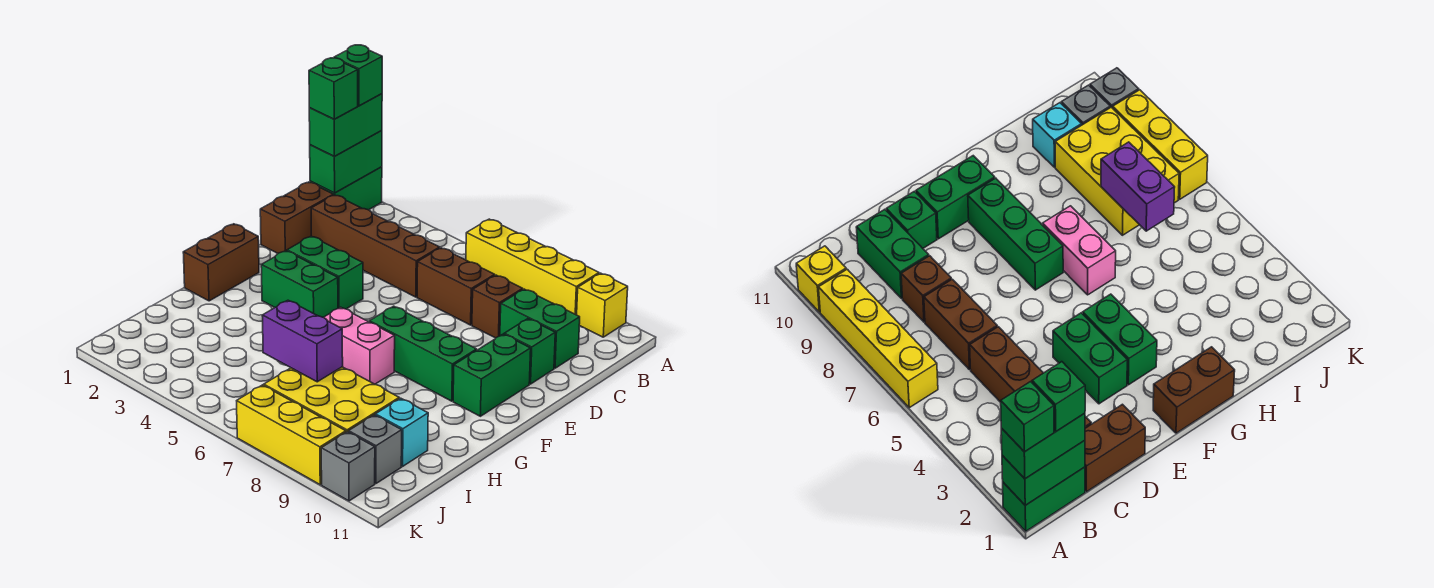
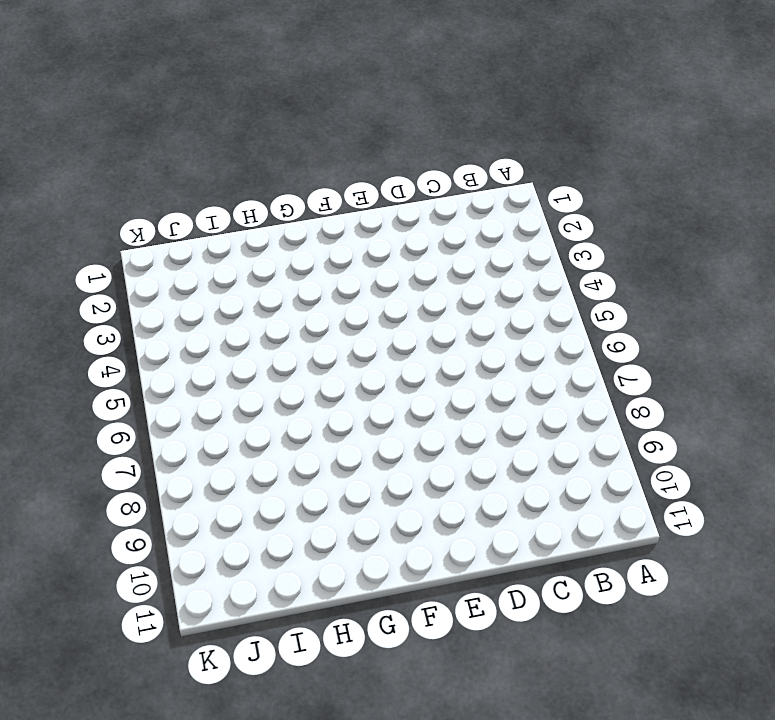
none -> green 1x2 brick [310,167,382,210]
none -> yellow 1x4 brick [466,219,599,315]
none -> yellow 1x1 brick [577,273,628,337]

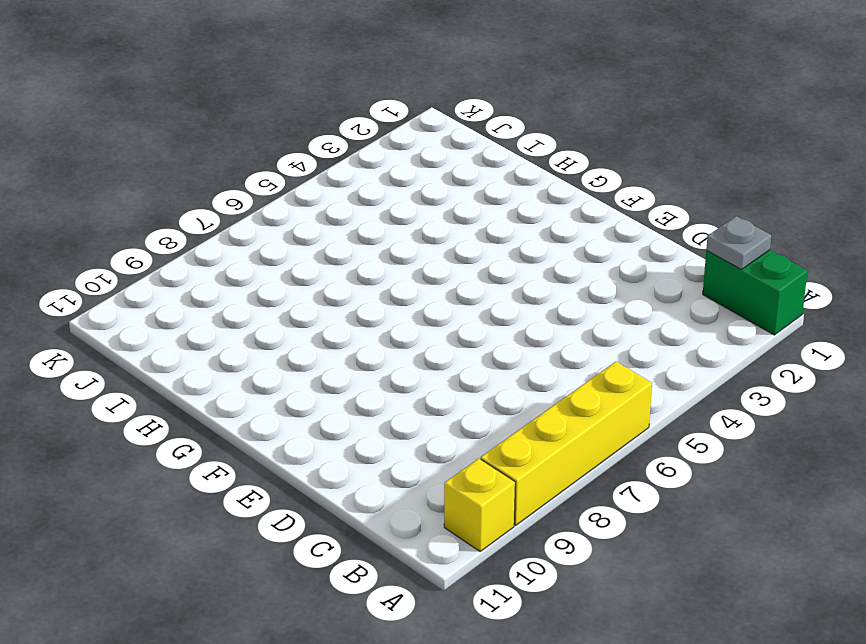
grey 1x1 plate [706,216,771,270] -> green 1x2 brick [310,130,382,193]
none -> brown 1x2 brick [260,182,333,253]
none -> brown 1x4 brick [311,195,440,297]
none -> brown 1x2 brick [417,248,495,325]

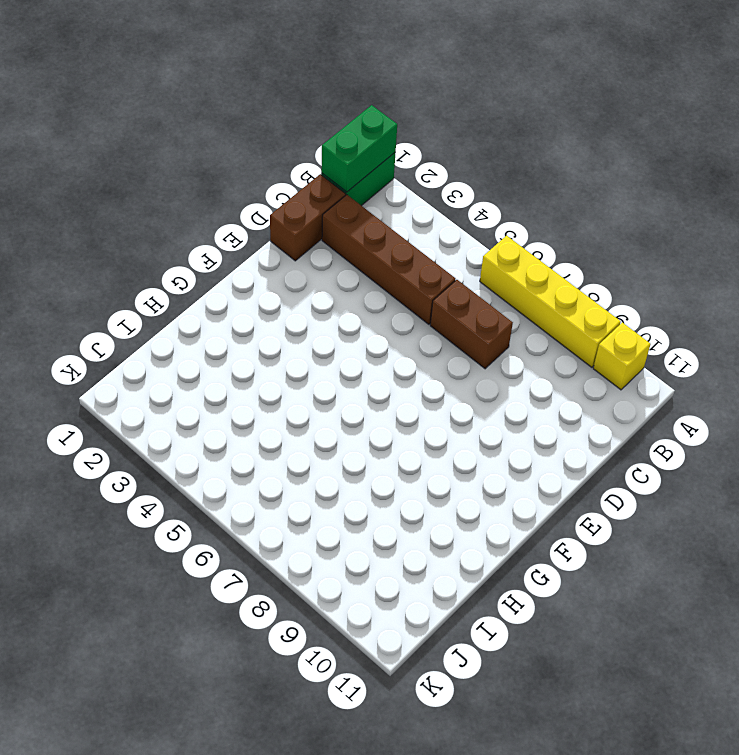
none -> brown 1x1 brick [472,275,523,338]
none -> green 1x2 brick [500,289,580,368]
none -> green 1x1 brick [504,319,555,384]

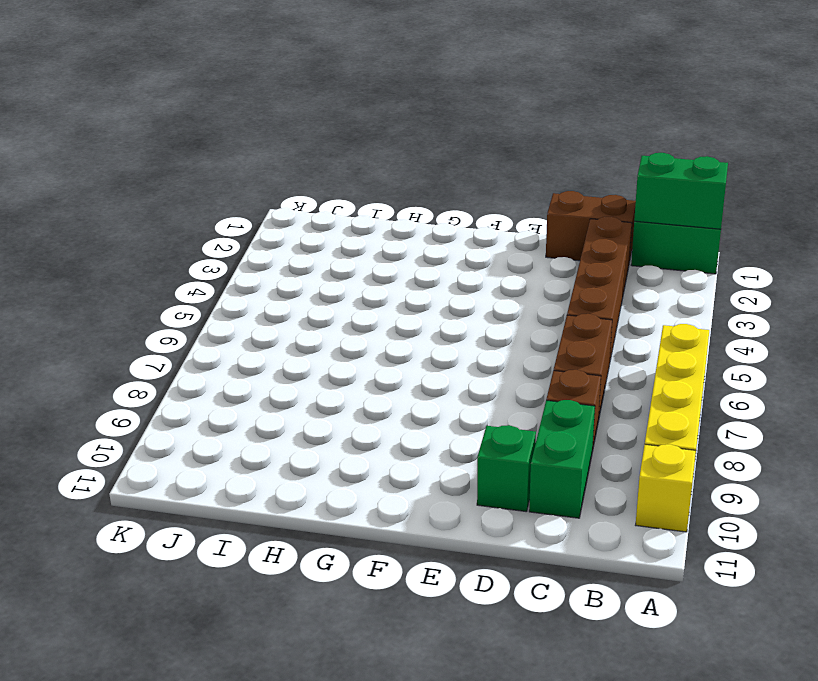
none -> green 1x2 brick [287,236,363,309]
none -> green 1x2 brick [453,334,531,416]
none -> brown 1x2 brick [183,224,259,301]

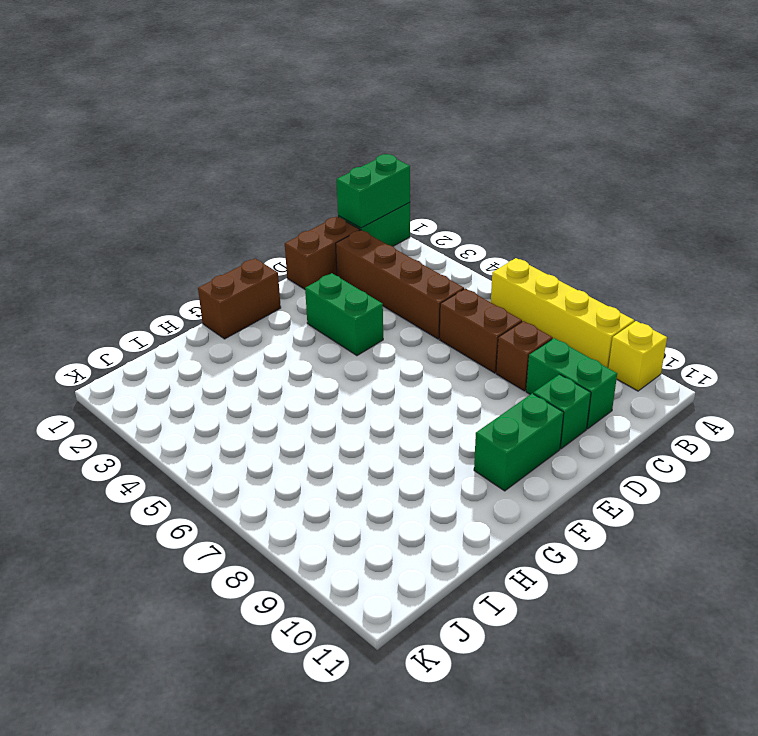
none -> green 1x2 brick [261,251,338,317]
none -> green 1x3 brick [369,306,477,401]
none -> pink 1x2 brick [324,307,395,384]

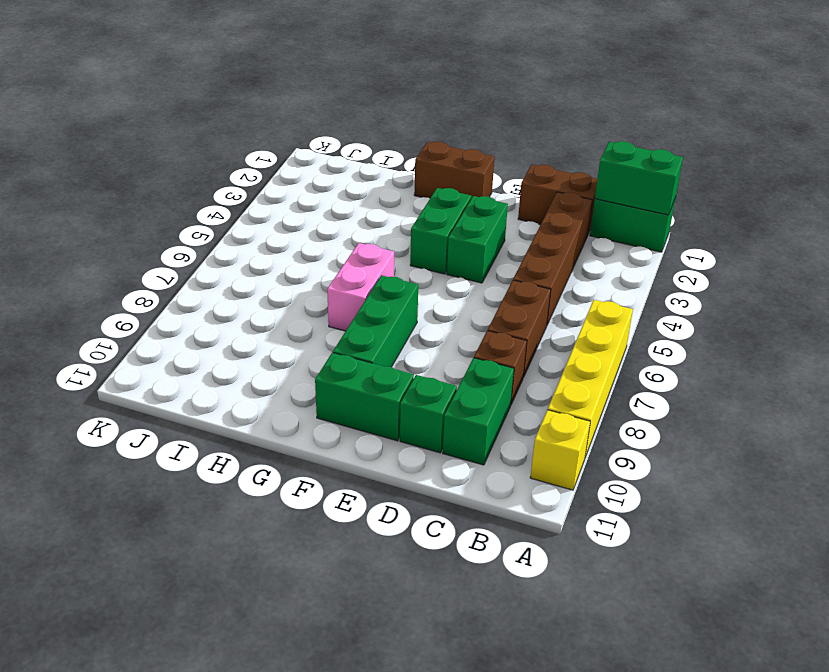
none -> yellow 2x3 brick [264,367,399,432]
none -> cyan 1x1 brick [375,398,428,466]
none -> grey 1x1 brick [349,415,402,483]

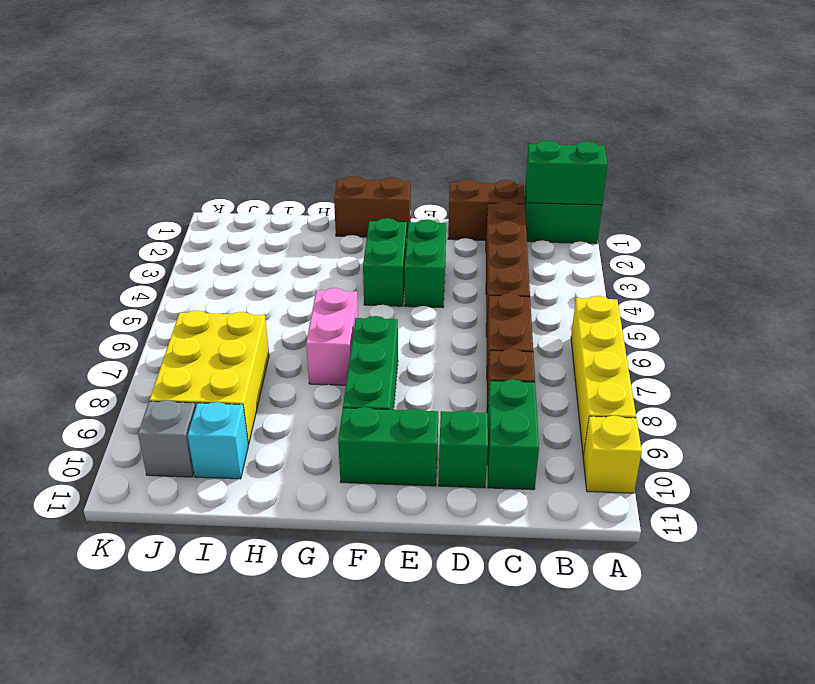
none -> yellow 1x3 brick [237,385,346,485]
none -> grey 1x1 brick [321,432,375,501]
none -> purple 1x2 brick [262,300,343,382]

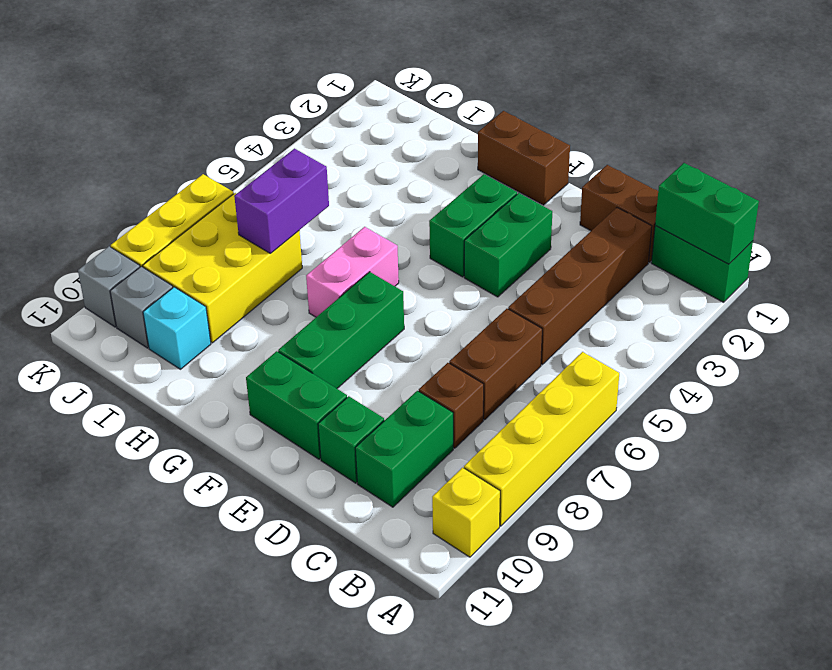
none -> green 1x2 brick [309,94,382,156]
none -> green 1x1 brick [334,45,382,106]
none -> green 1x1 brick [309,58,358,119]

